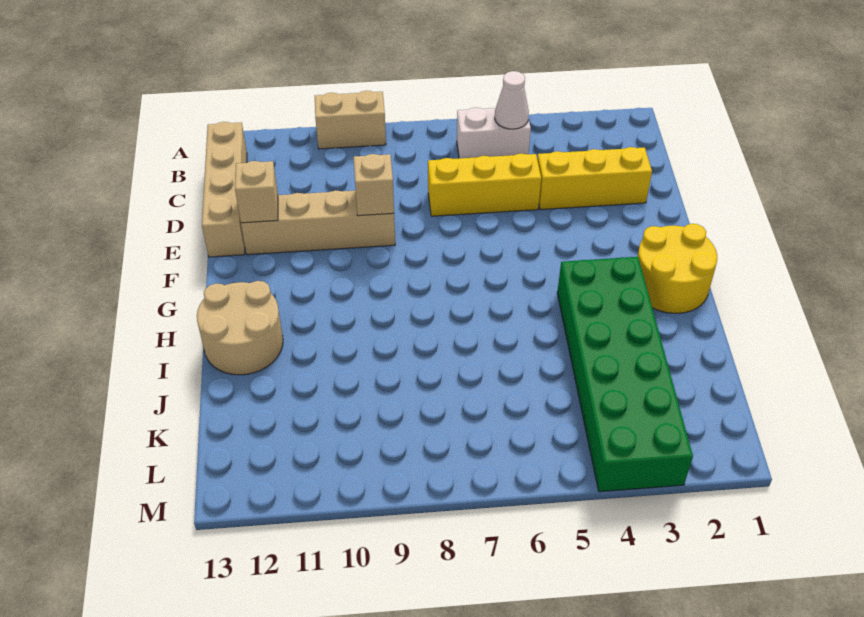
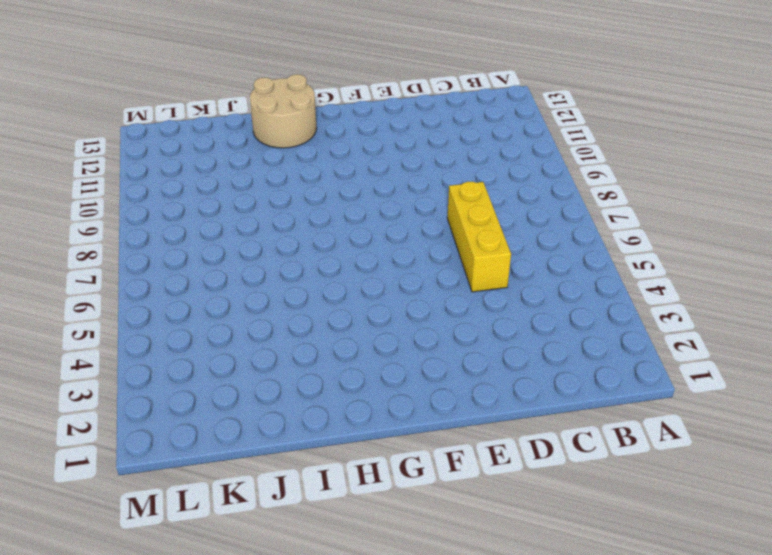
none -> tan 1x2 brick [315,91,386,149]
none -> white 1x2 brick [457,107,531,158]
none -> tan 1x4 brick [202,122,247,257]

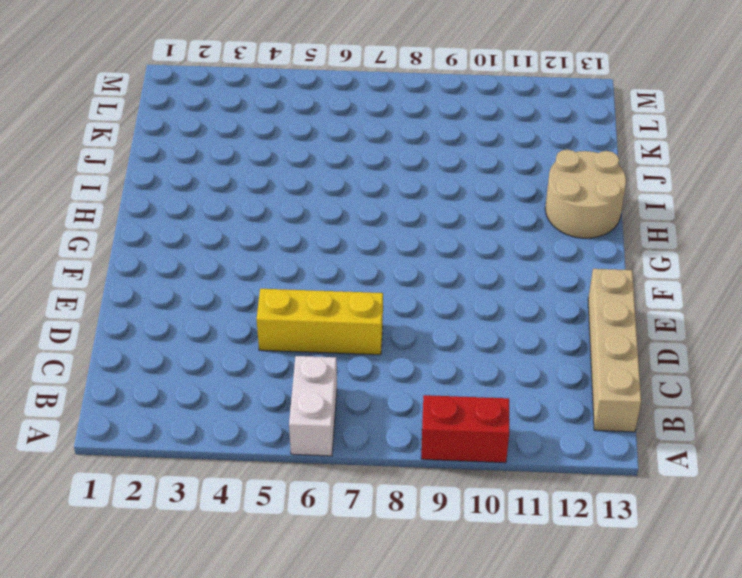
white 1x2 brick [289,356,337,456] -> white 1x2 brick turned to [457,107,531,158]
red 1x2 brick [421,395,509,463] -> tan 1x2 brick [315,91,386,149]
none -> yellow 1x3 brick [537,147,652,210]
none -> tan 1x4 brick [241,190,395,255]
none -> yellow 2x2 round brick [638,224,717,313]

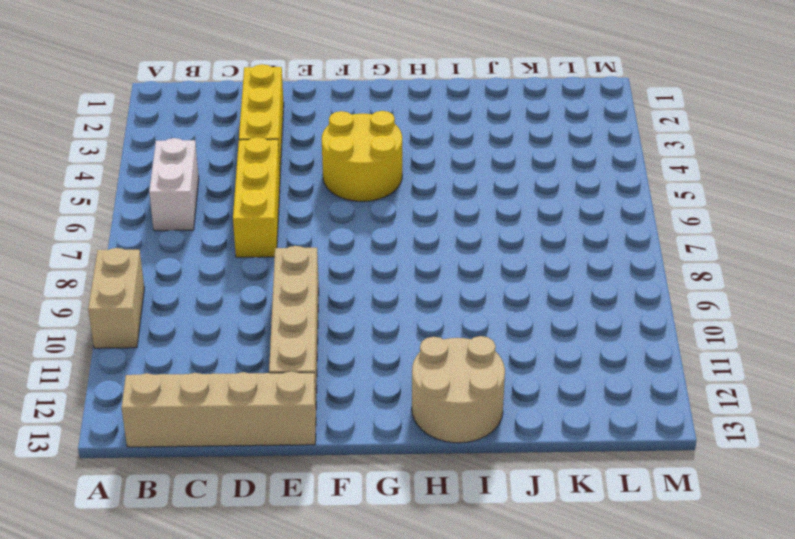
yellow 2x2 round brick [322,111,402,202] -> yellow 2x2 round brick moved to [638,224,717,313]
none -> green 2x6 brick [557,257,693,492]
none -> white 1x1 cone [495,71,529,129]
none -> tan 1x1 brick [354,154,394,216]

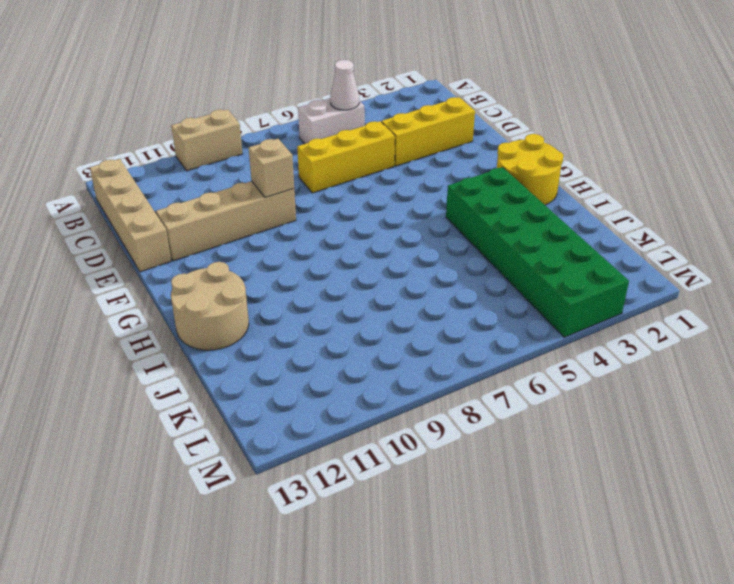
none -> tan 1x1 brick [235,161,278,223]

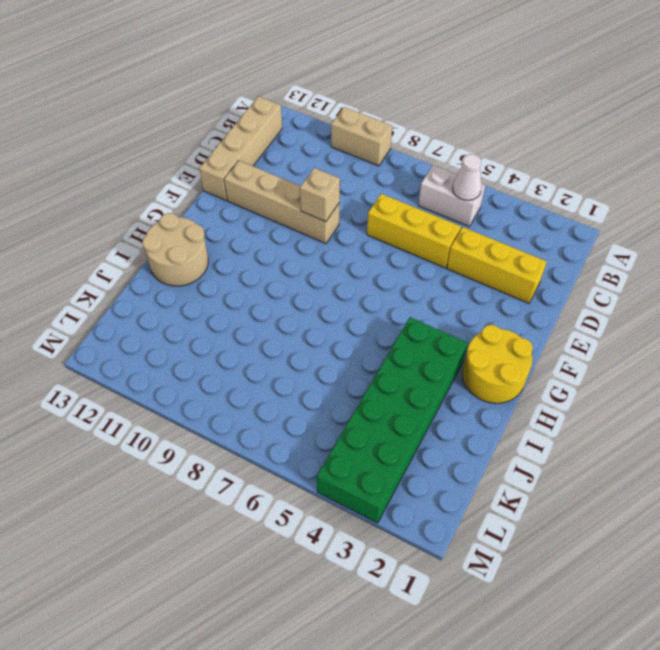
none -> tan 1x1 brick [235,161,278,223]

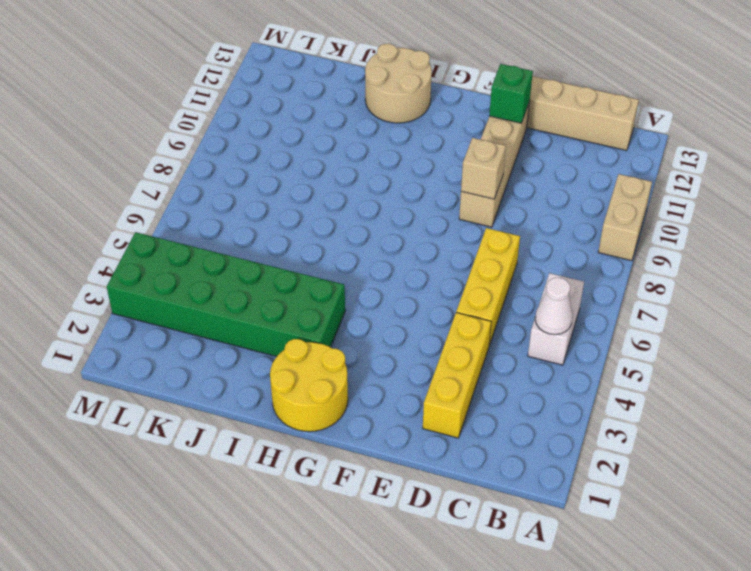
green 1x1 brick [489,64,533,123] -> tan 1x1 brick [235,161,278,223]

